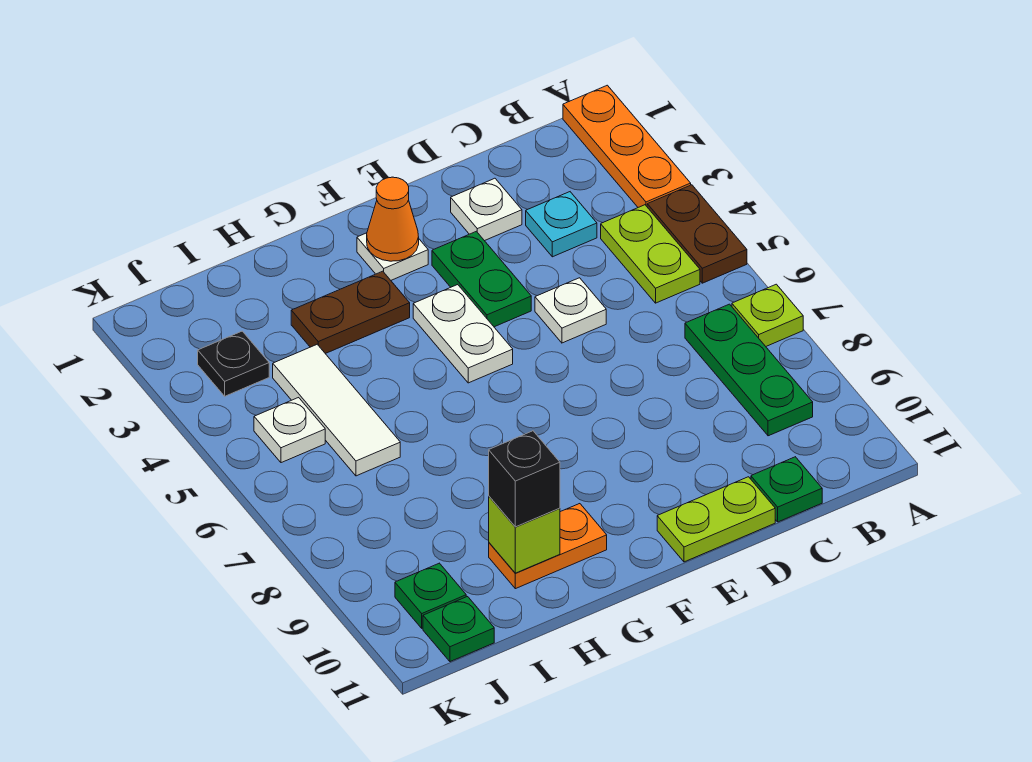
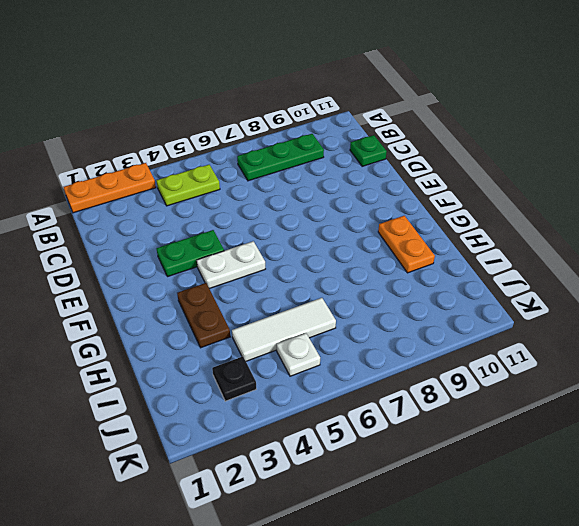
none -> brown 1x2 plate [647,185,747,283]
none -> lime 1x1 plate [732,284,803,346]
none -> cyan 1x1 plate [526,192,597,257]

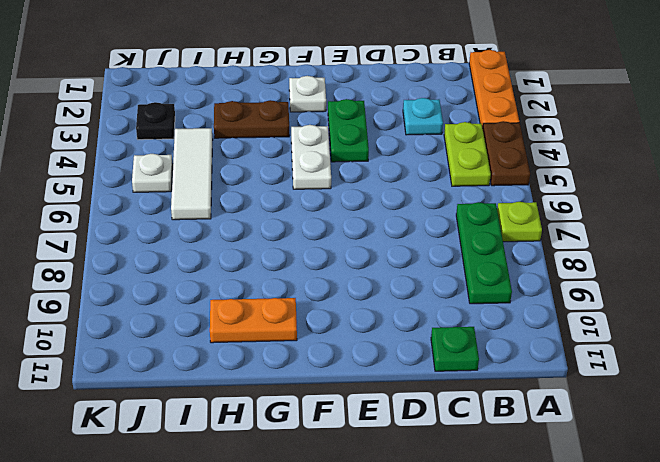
none -> white 1x1 plate [451,178,522,241]
none -> white 1x1 plate [535,278,606,343]
none -> lime 1x2 plate [657,477,775,562]

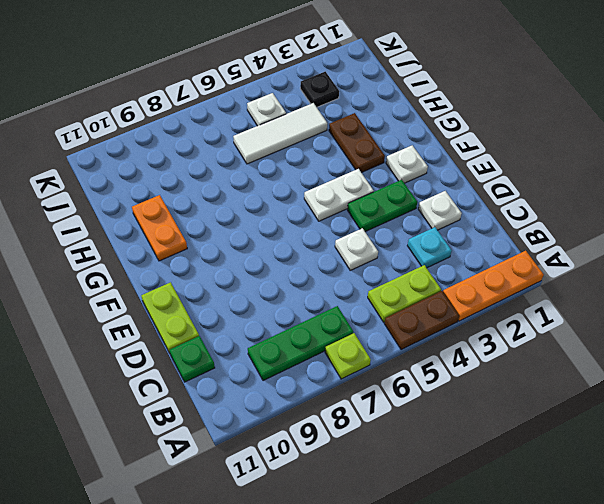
none -> green 1x1 plate [395,563,466,628]
none -> green 1x1 plate [423,597,494,662]
none -> orange 1x1 cone [367,177,419,261]

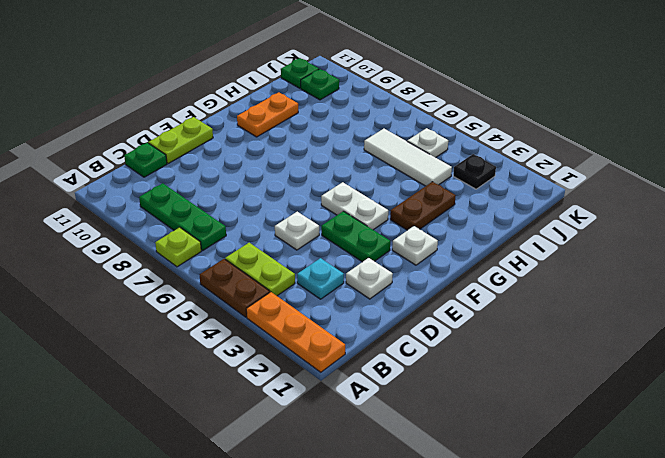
none -> orange 1x1 cone [367,177,419,261]
none -> lime 1x1 brick [489,497,560,573]
none -> black 1x1 brick [489,431,560,527]

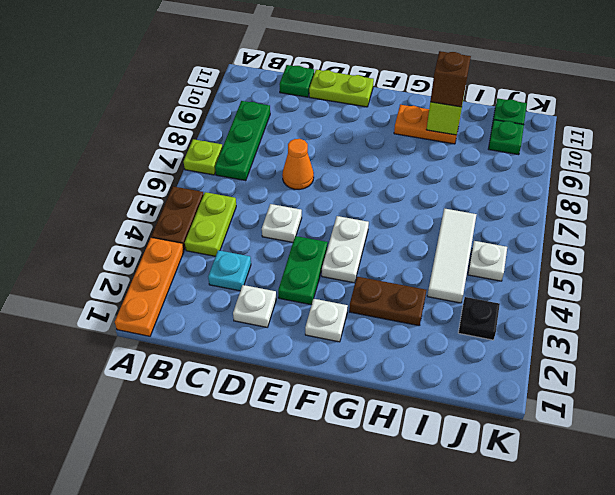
orange 1x1 cone [282,139,314,190] -> orange 1x1 cone moved to [367,177,419,261]
brown 1x1 brick [430,51,471,107] -> black 1x1 brick [489,431,560,527]

